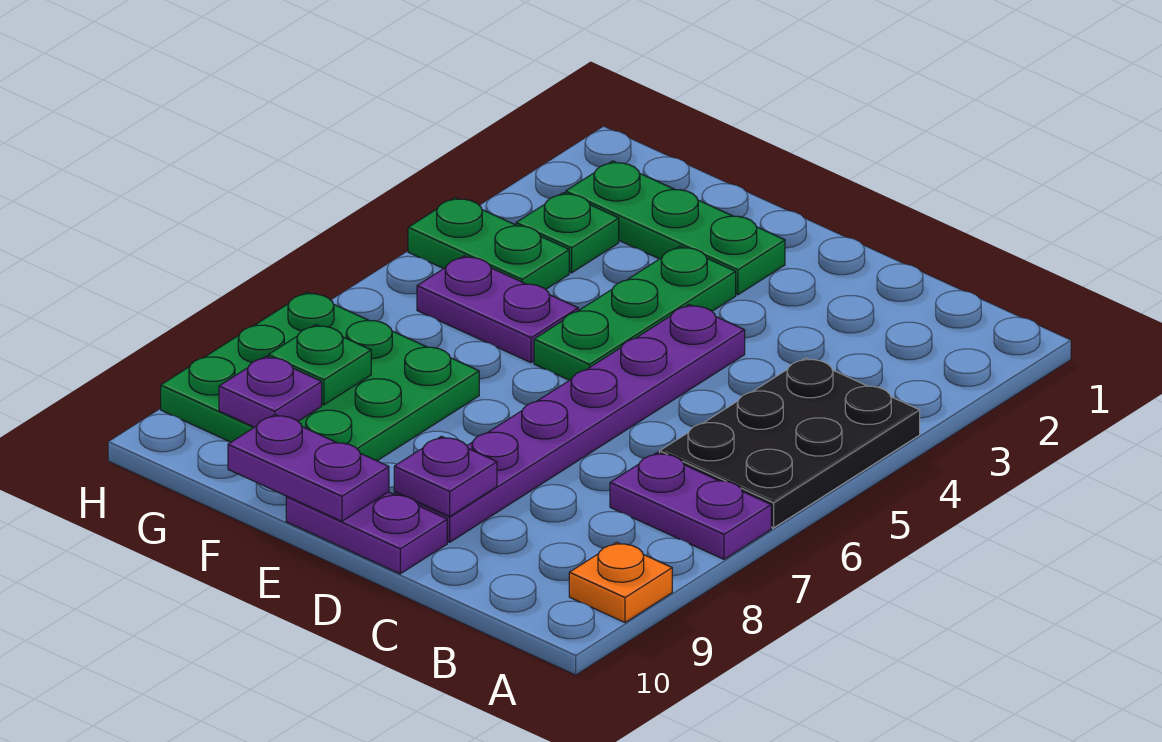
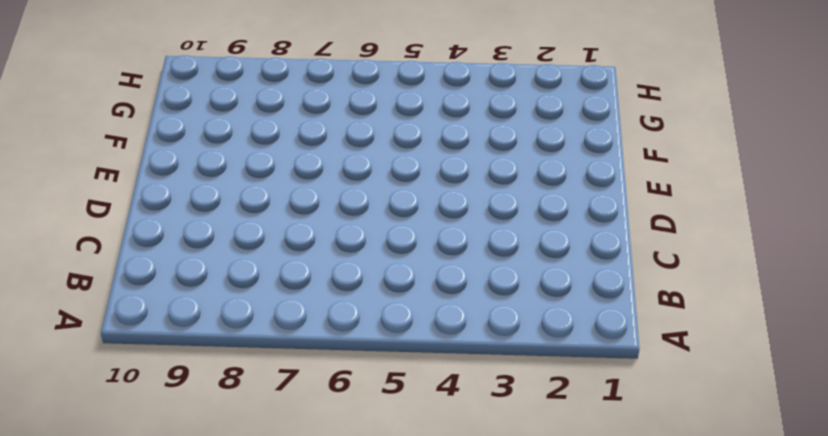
none -> black 2x3 plate [660,358,920,528]
none -> purple 1x2 plate [610,453,771,559]
none -> orange 1x1 plate [569,542,672,622]

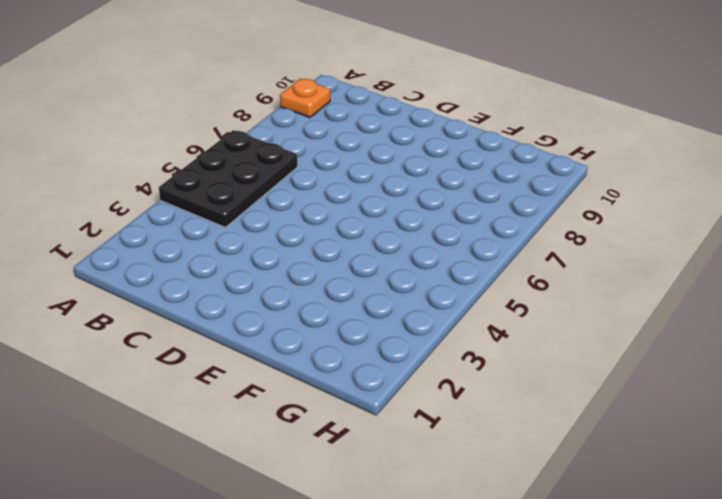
none -> purple 1x2 plate [610,453,771,559]
none -> purple 1x6 plate [394,305,745,542]
none -> purple 1x2 plate [286,492,447,574]

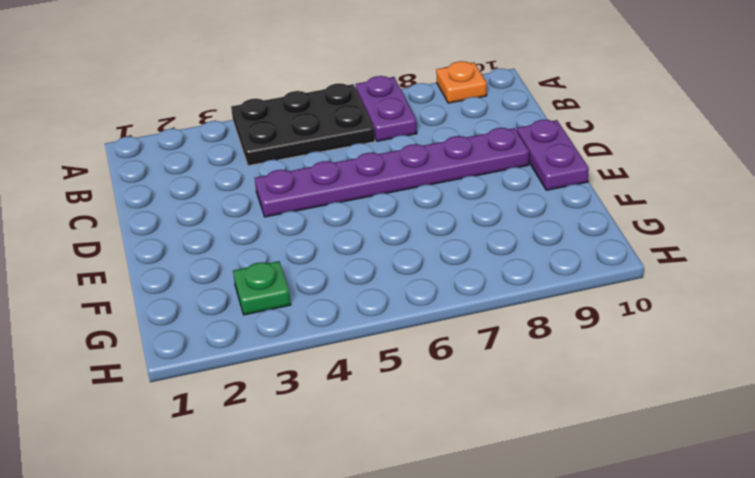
none -> green 1x3 plate [566,161,785,295]
none -> green 1x3 plate [534,246,736,380]
none -> purple 1x2 plate [417,256,578,363]

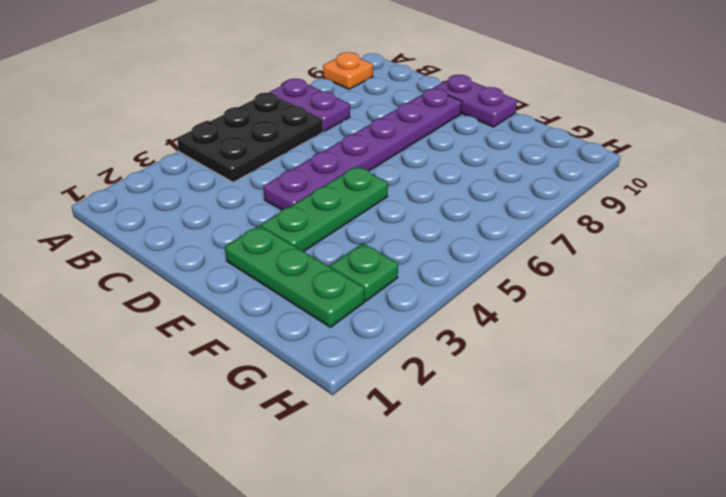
none -> purple 1x2 plate [417,256,578,363]
none -> green 3x3 plate [161,292,479,461]
none -> green 1x2 plate [408,197,569,289]

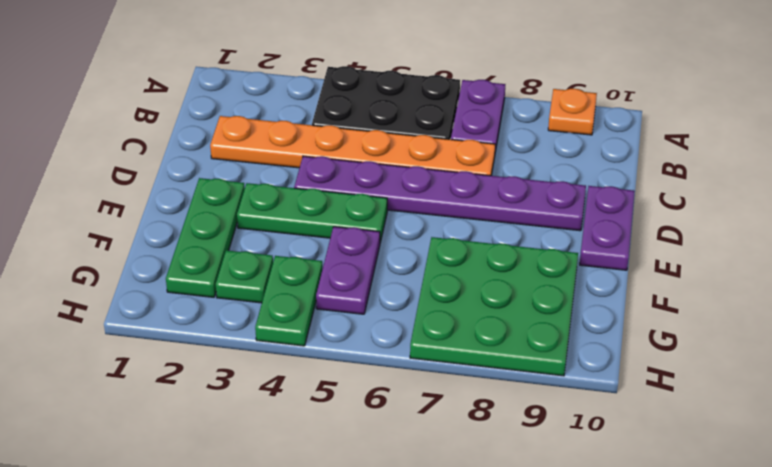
orange 1x6 plate [210,116,495,176] -> none
none -> purple 1x1 plate [394,436,497,516]
none -> purple 1x2 plate [228,414,389,521]
none -> green 1x1 plate [269,325,371,405]

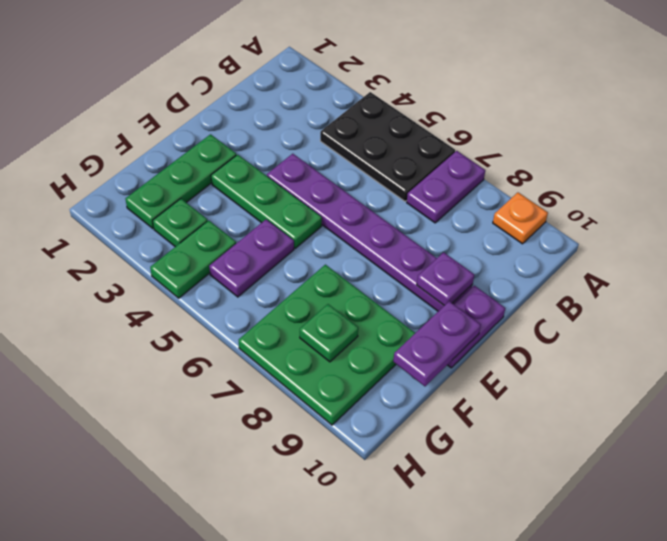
none -> purple 1x1 plate [219,356,322,427]

